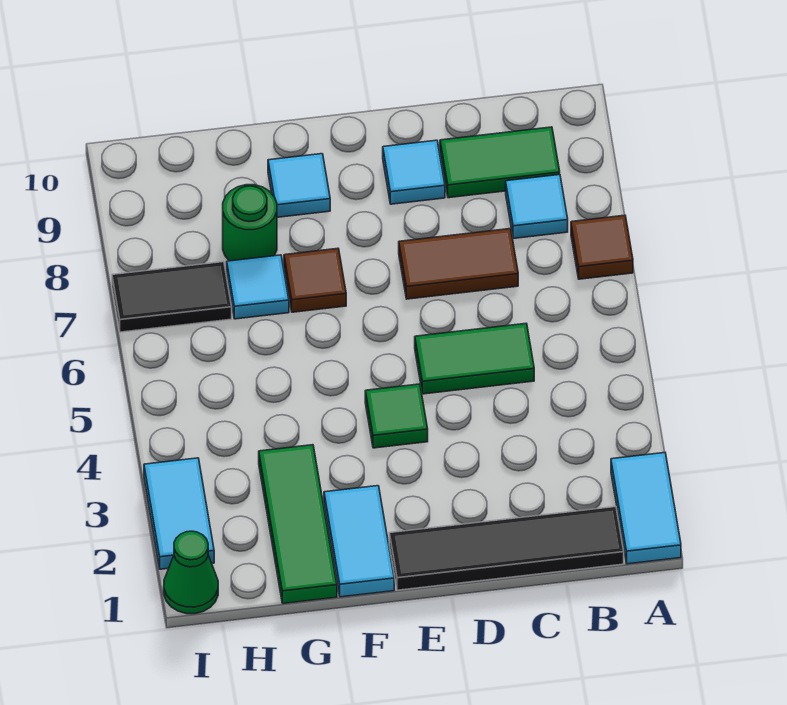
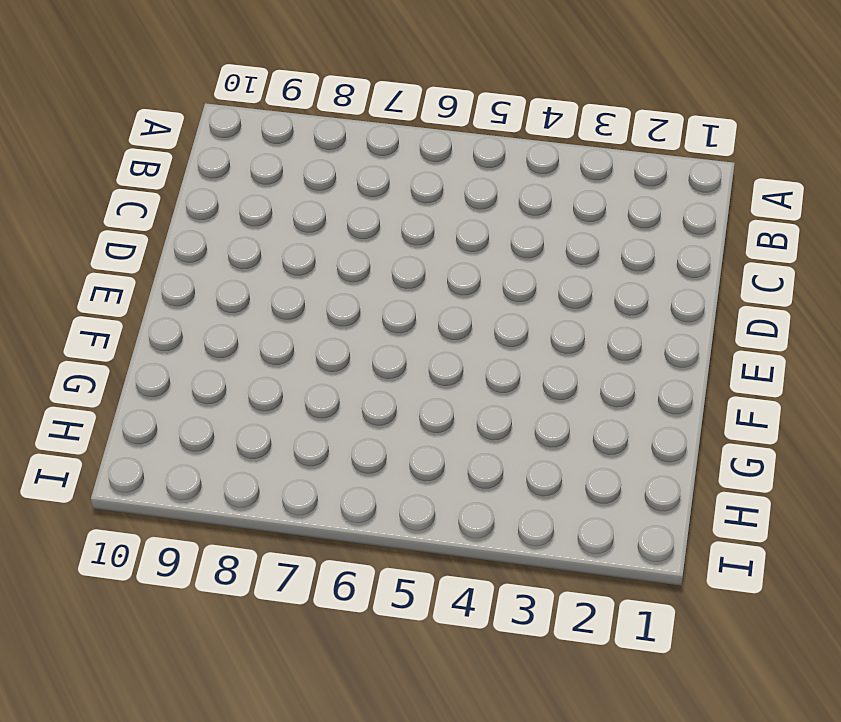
none -> cyan 1x2 tile [611,453,681,564]
none -> brown 1x1 tile [571,215,633,279]
none -> black 1x4 tile [389,507,624,590]

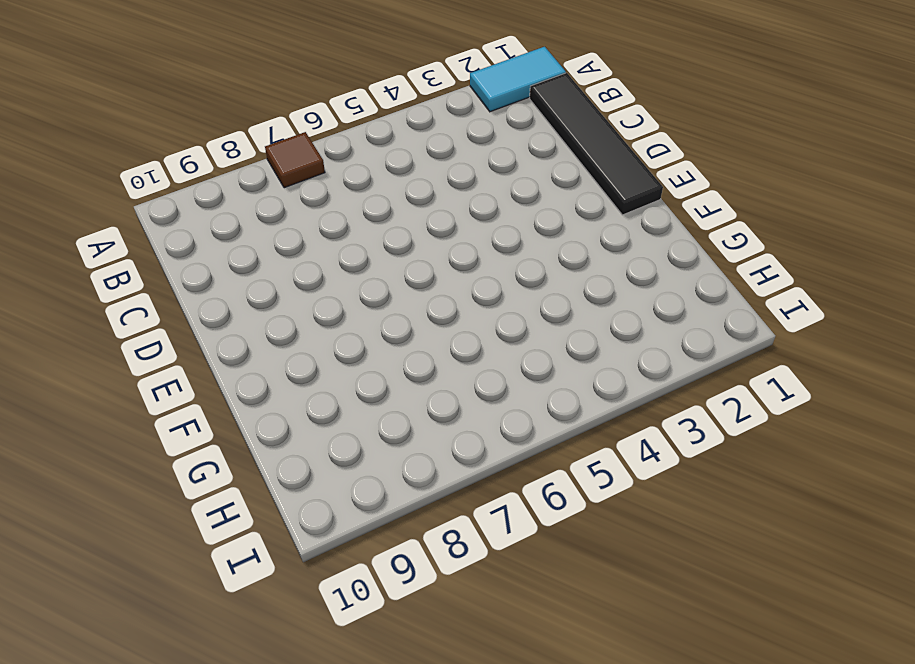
none -> cyan 1x1 tile [506,175,568,239]
none -> green 1x2 tile [440,127,560,198]
none -> green 1x2 tile [415,323,534,394]

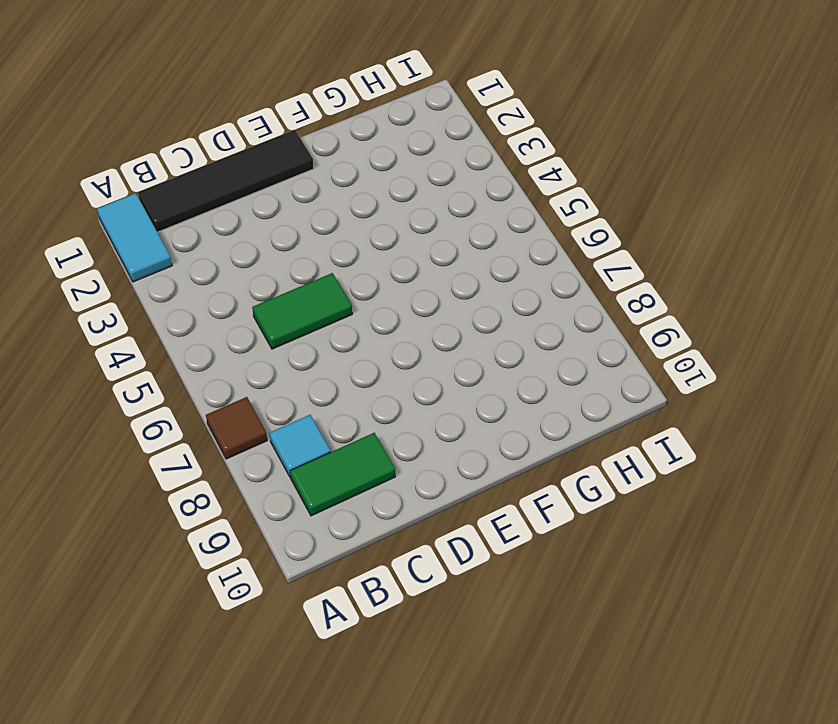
none -> brown 1x2 tile [399,229,518,299]
none -> cyan 1x1 tile [383,140,445,204]
none -> green 1x1 tile [365,384,428,448]

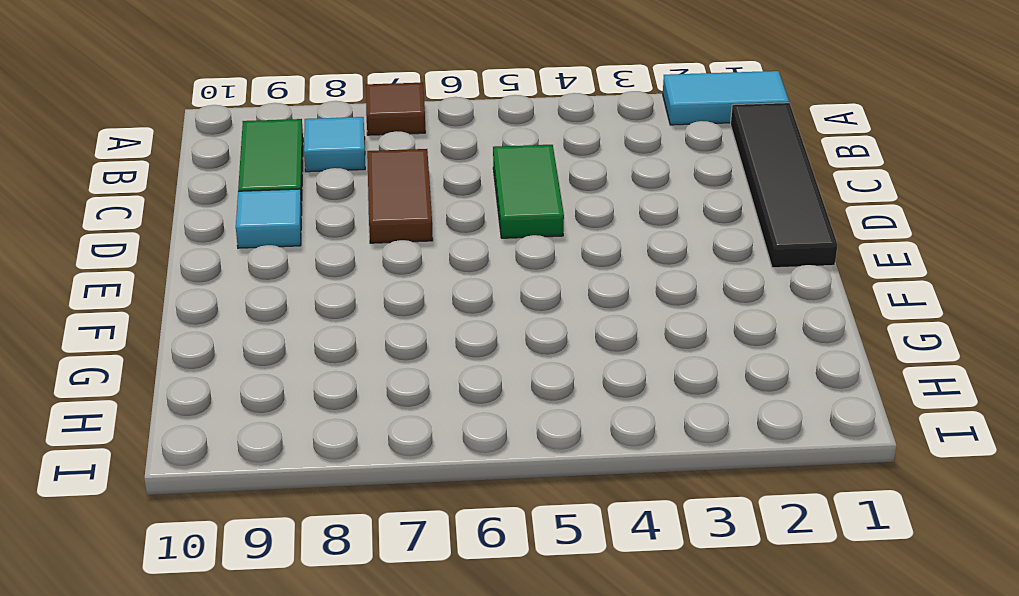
none -> green 1x1 tile [365,384,428,448]
none -> cyan 1x2 tile [324,486,394,597]
none -> brown 1x1 tile [284,248,346,312]

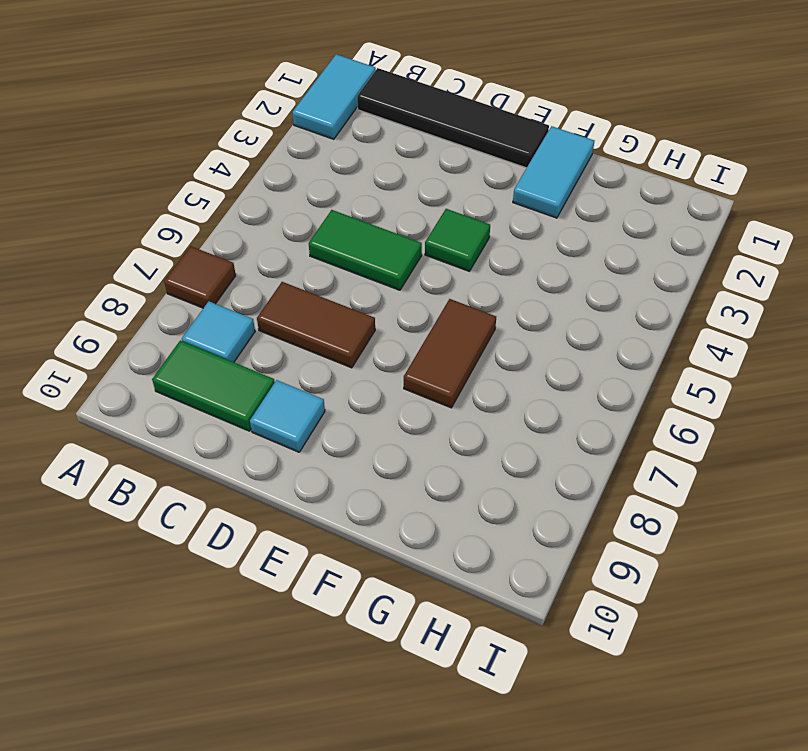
brown 1x2 tile [404,299,496,408] -> brown 1x1 tile [284,248,346,312]
none -> cyan 1x1 tile [268,154,330,217]
none -> green 1x3 tile [259,445,337,604]
none -> cyan 1x1 tile [227,255,289,319]

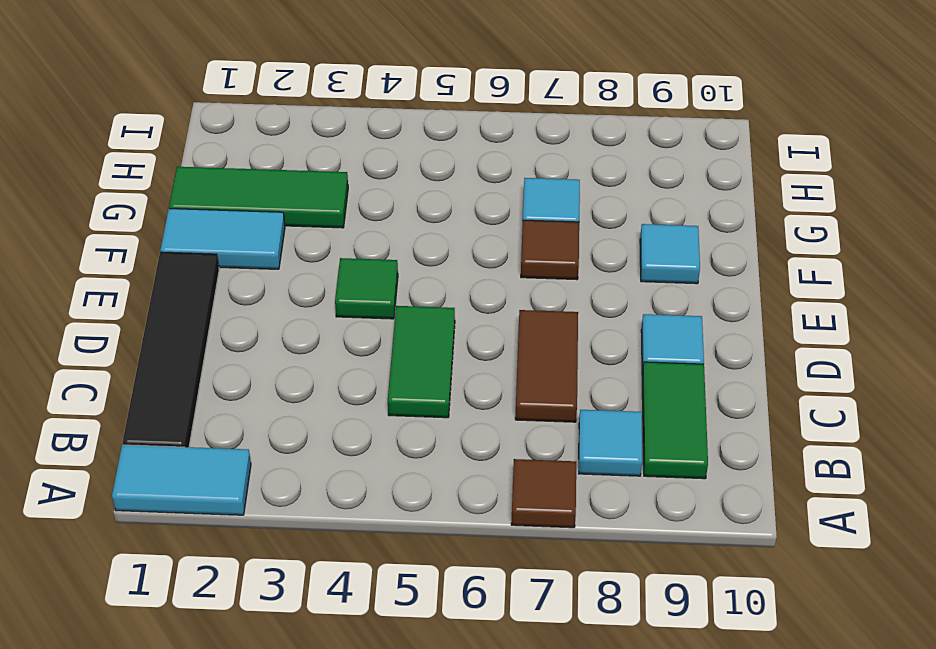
none -> green 1x1 round brick [223,185,277,261]
none -> black 1x2 tile [112,262,232,332]
none -> green 1x1 cone [164,531,218,614]

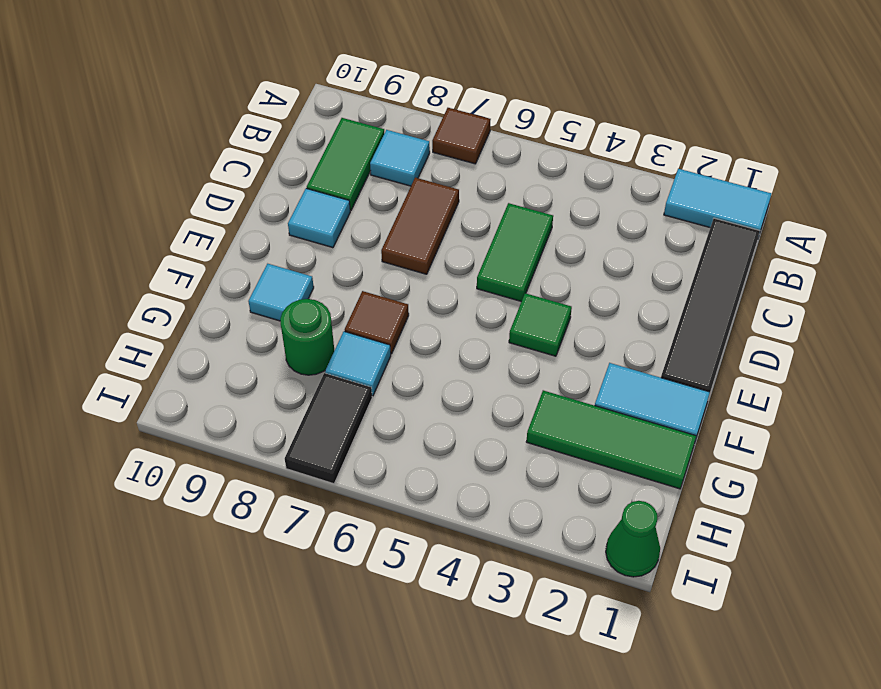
none -> cyan 1x2 tile [144,458,214,569]

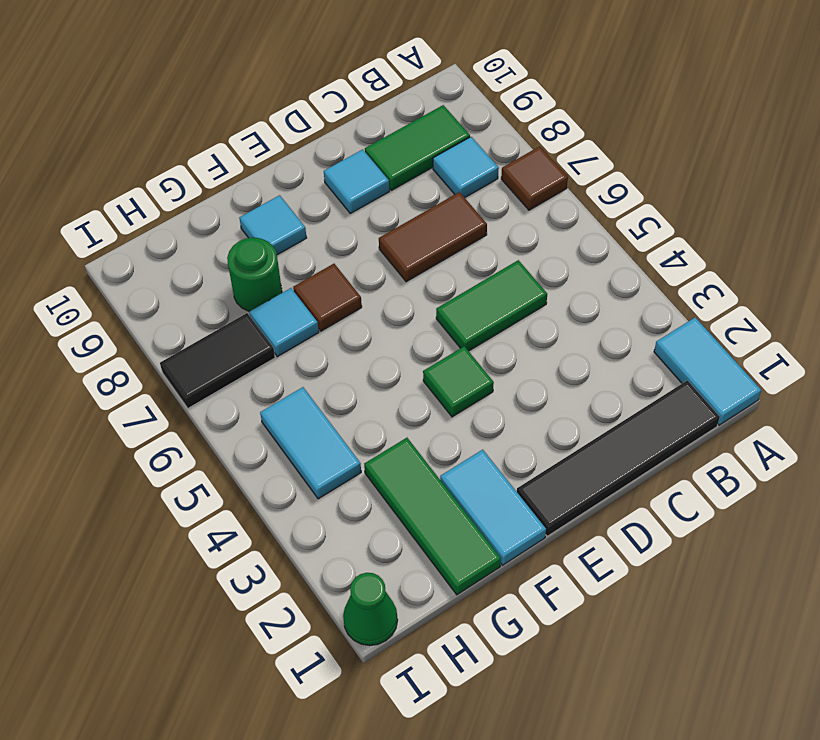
cyan 1x2 tile [260,387,361,499] -> cyan 1x2 tile moved to [144,458,214,569]

